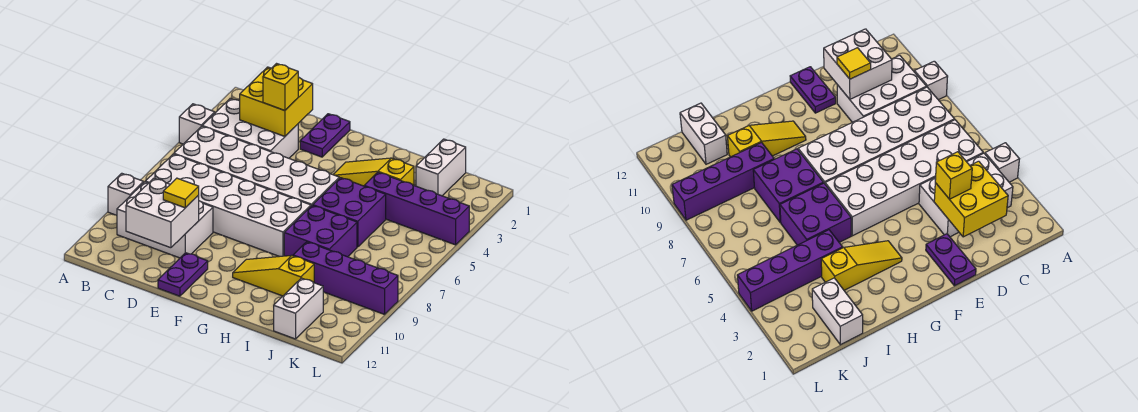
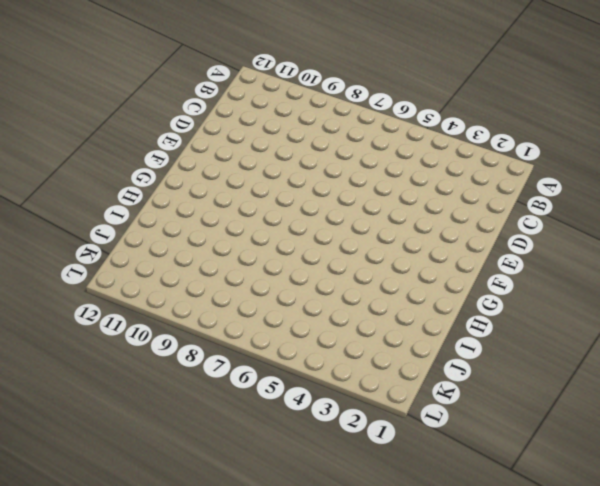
none -> white 1x1 brick [179,104,215,144]
none -> white 1x1 brick [108,173,144,216]
none -> white 2x3 brick [203,98,298,158]

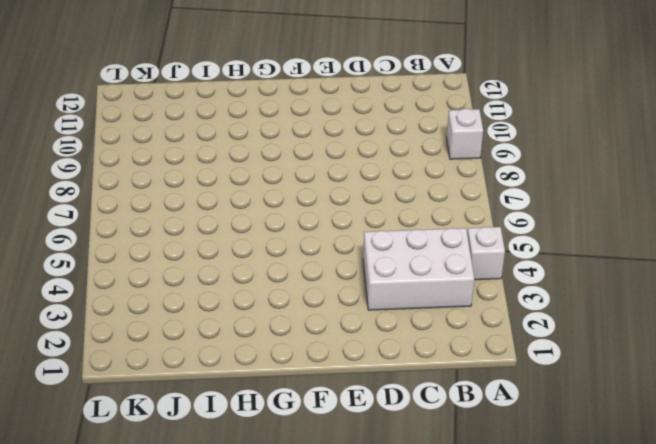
none -> white 2x6 brick [174,126,339,206]
none -> white 2x6 brick [145,154,311,257]
none -> white 2x3 brick [117,182,213,258]

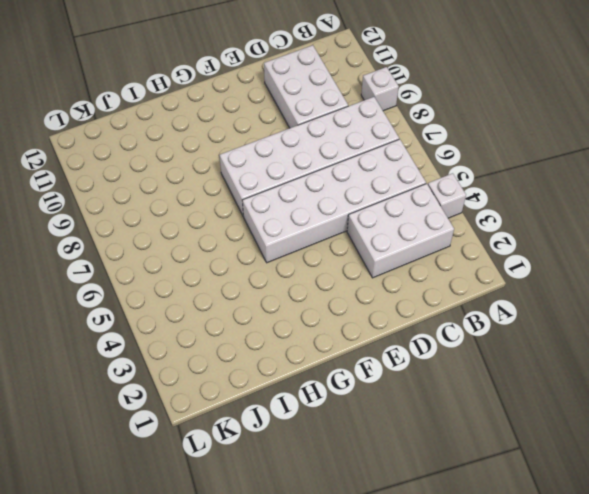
white 2x3 brick [264,45,348,128] -> white 2x3 brick turned to [117,182,213,258]
none -> purple 1x2 plate [300,114,350,157]
none -> purple 1x2 plate [158,253,208,296]
none -> yellow 1x3 slope [333,158,414,186]

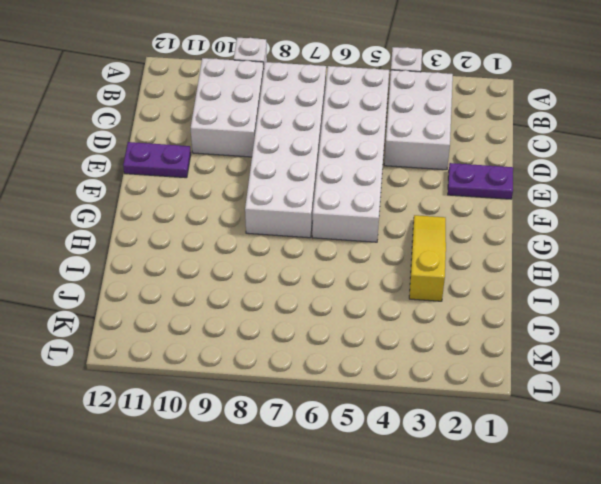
none -> yellow 1x3 slope [233,255,314,296]
none -> purple 2x2 brick [313,178,386,247]
none -> purple 2x2 brick [284,205,357,257]

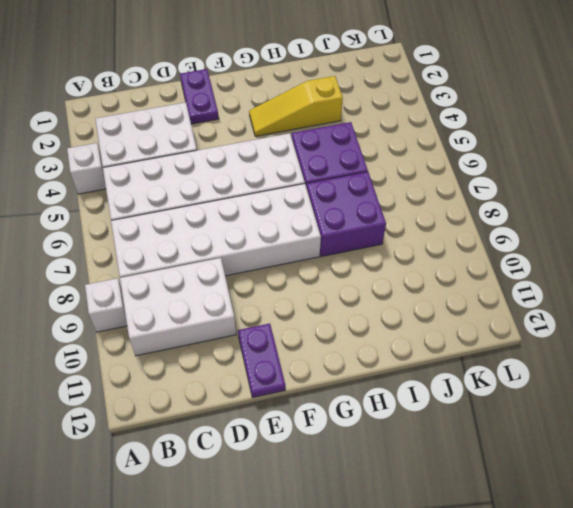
none -> yellow 1x3 slope [233,255,314,296]
none -> purple 1x4 brick [365,172,469,245]
none -> purple 1x4 brick [293,242,398,314]

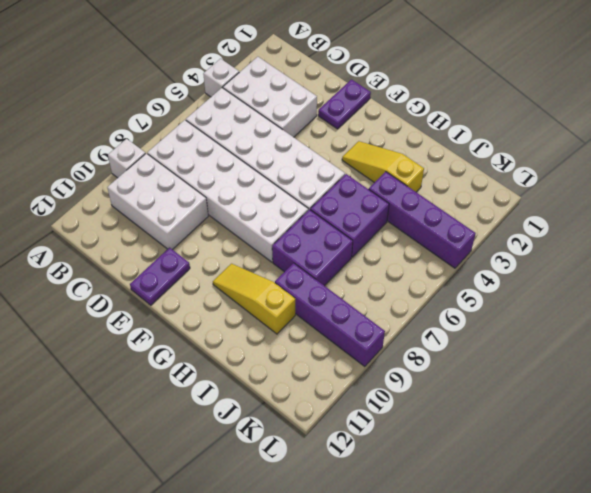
none -> white 1x2 brick [416,139,466,196]
none -> white 1x2 brick [274,278,323,339]
none -> yellow 2x2 brick [240,67,313,136]

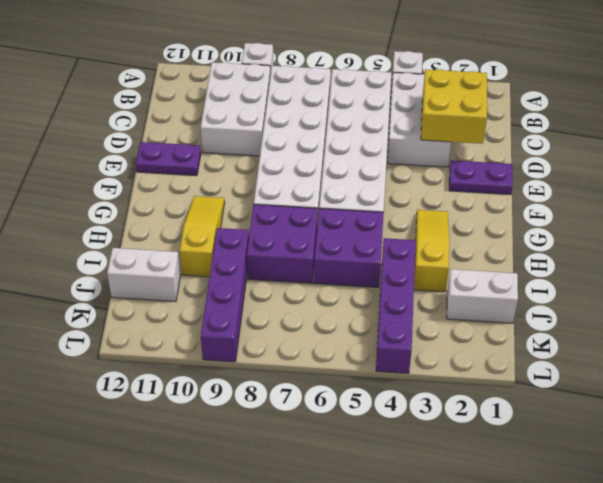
none -> white 2x2 brick [126,178,199,248]
none -> yellow 1x1 brick [263,64,298,111]
none -> yellow 1x1 tile [163,178,199,208]

